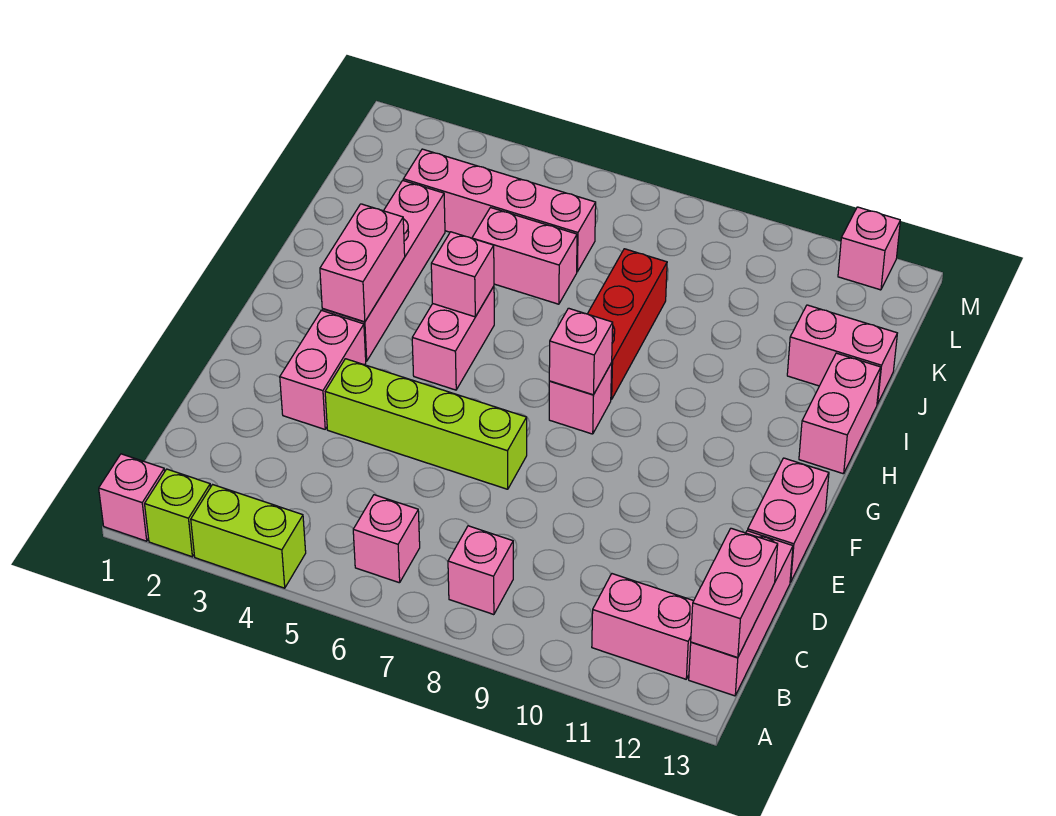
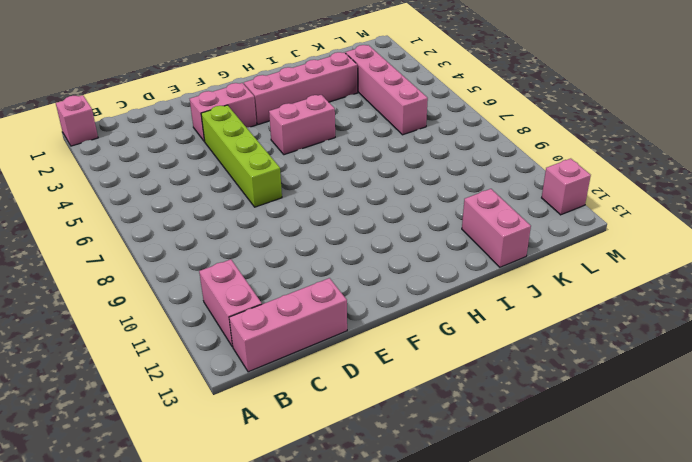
none -> lime 1x1 brick [145,469,210,557]
none -> lime 1x2 brick [191,485,306,588]
none -> pink 1x1 brick [353,495,420,583]

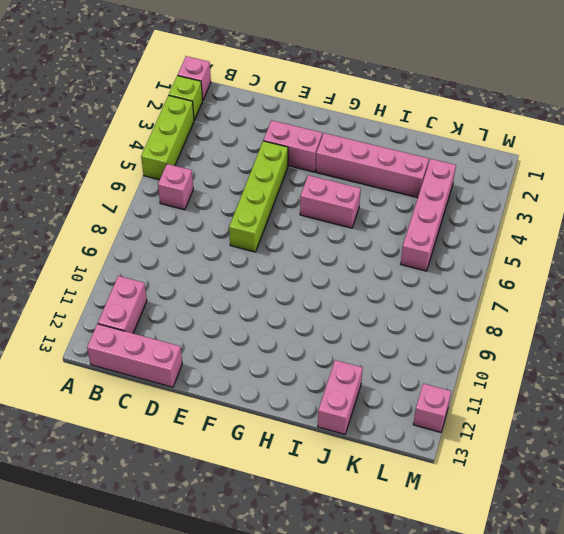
lime 1x3 brick [141,95,194,180] -> lime 1x2 brick [191,485,306,588]
none -> pink 1x1 brick [448,526,513,615]
none -> pink 1x2 brick [748,458,829,582]
none -> pink 1x1 brick [549,363,612,434]

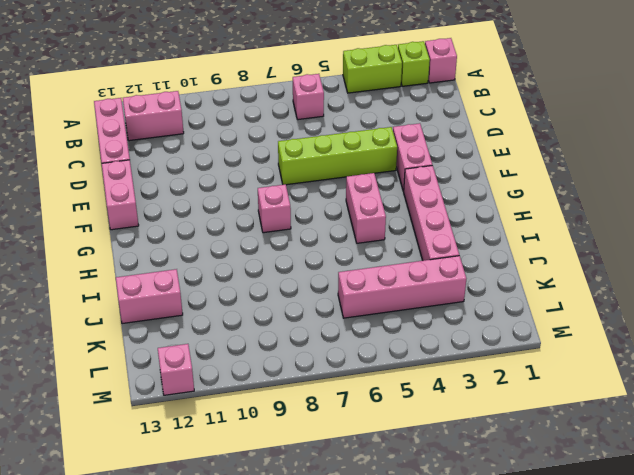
none -> pink 1x1 brick [448,526,513,615]
none -> red 1x3 brick [588,249,667,400]
none -> pink 1x2 brick [799,353,881,474]

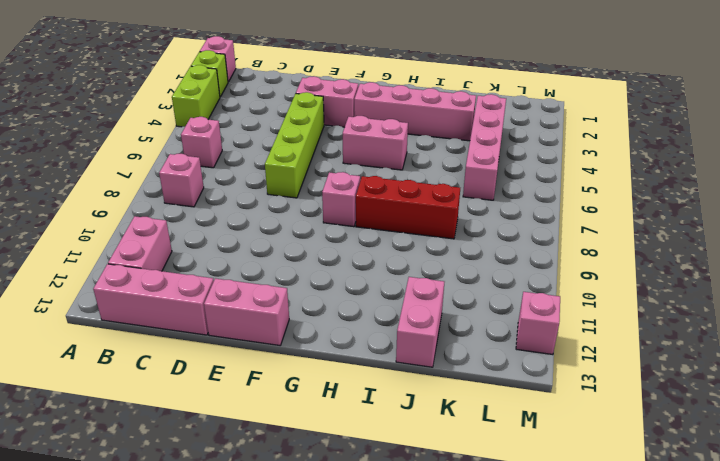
none -> pink 1x2 brick [799,353,881,474]
none -> pink 1x2 brick [472,208,577,304]
none -> pink 1x2 brick [691,528,778,658]

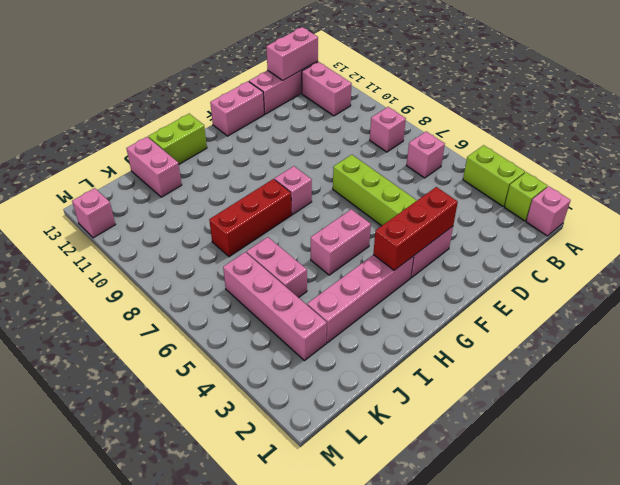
red 1x3 brick [373,187,458,270] -> pink 1x2 brick [320,204,405,322]
lime 1x2 brick [148,114,207,164] -> pink 1x2 brick [799,353,881,474]
none -> pink 1x1 brick [549,308,613,395]
none -> pink 1x1 brick [431,232,494,317]

